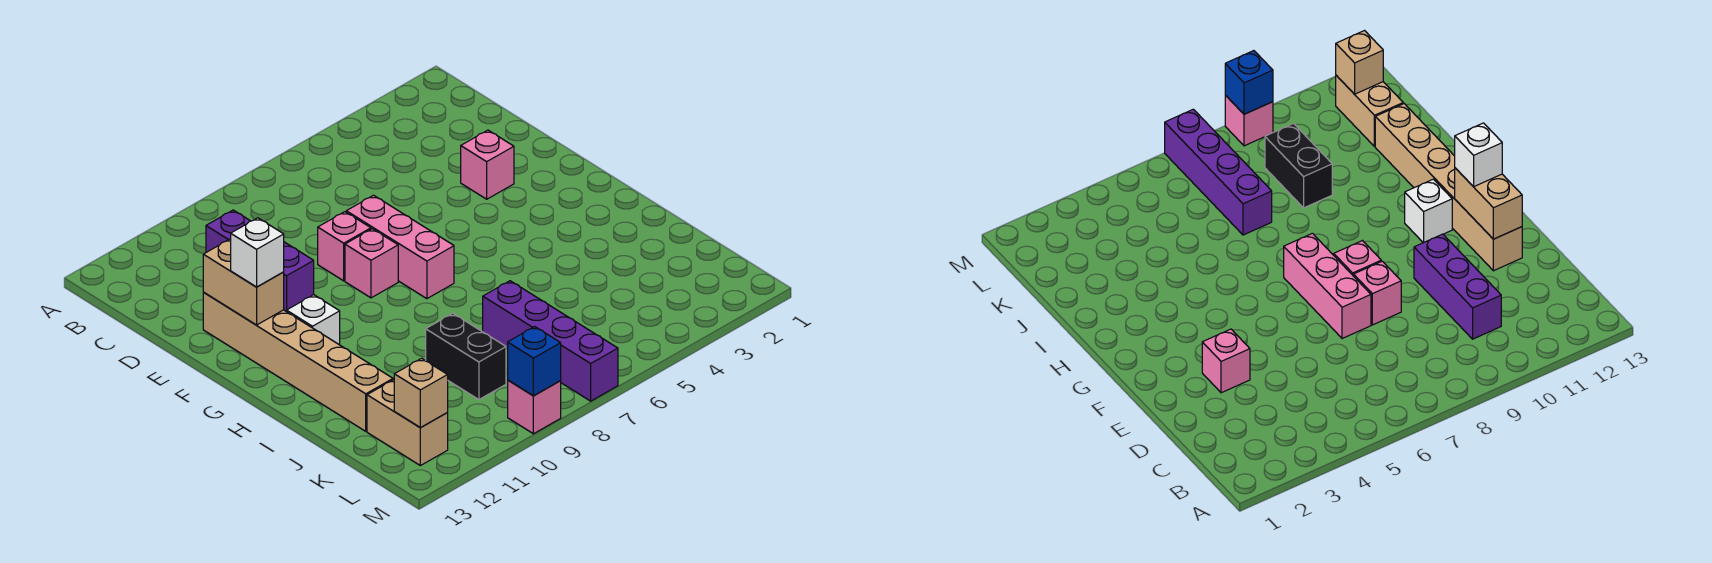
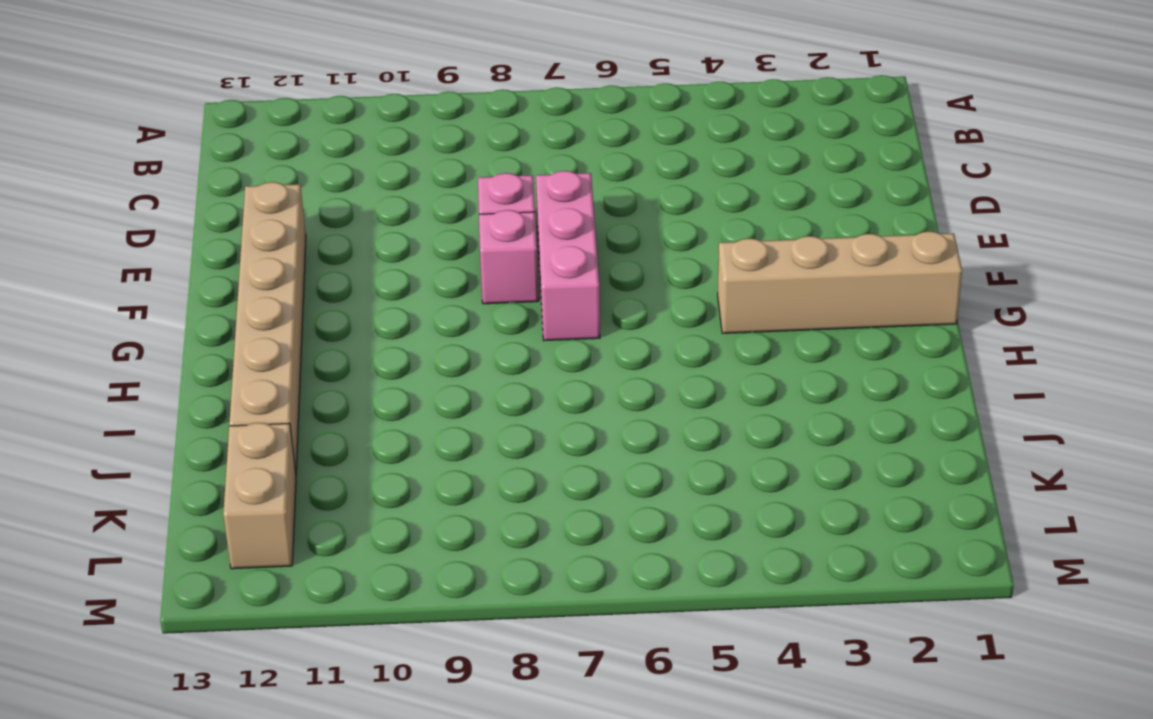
tan 1x4 brick [718,232,962,333] -> none
none -> purple 1x3 brick [206,210,314,312]
none -> pink 1x1 brick [461,130,514,199]
none -> white 1x1 brick [287,295,340,345]

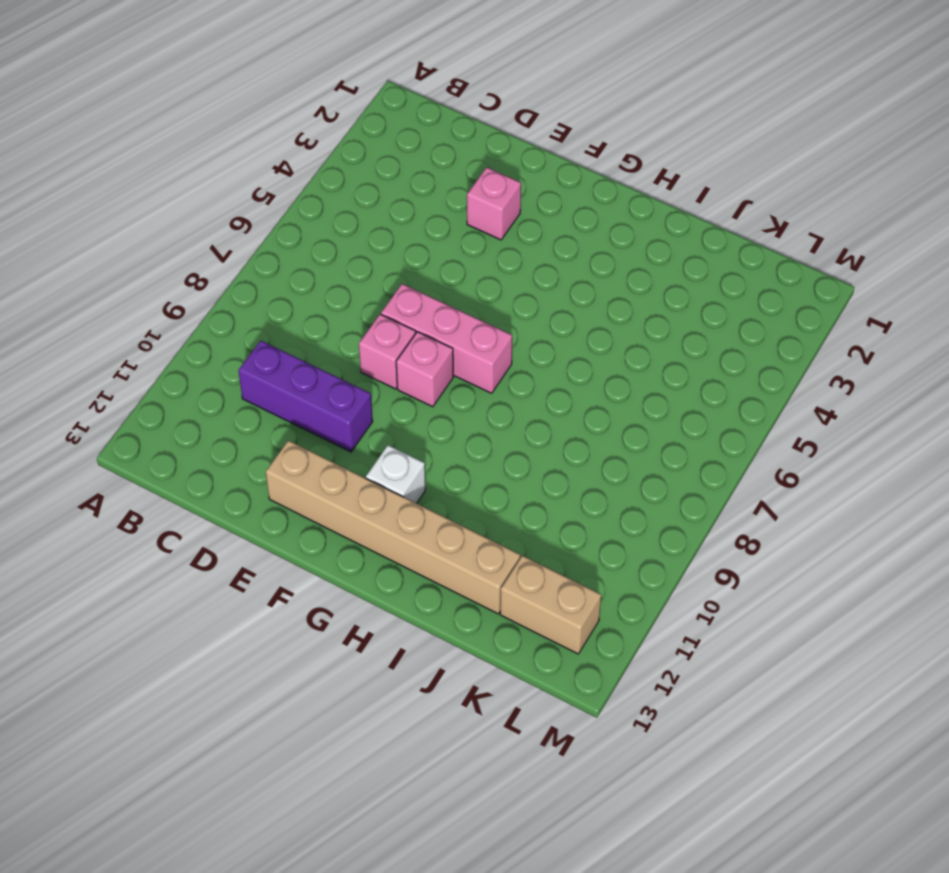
none -> purple 1x4 brick [483,281,618,401]
none -> black 1x2 brick [426,313,506,400]
none -> pink 1x1 brick [508,380,561,434]

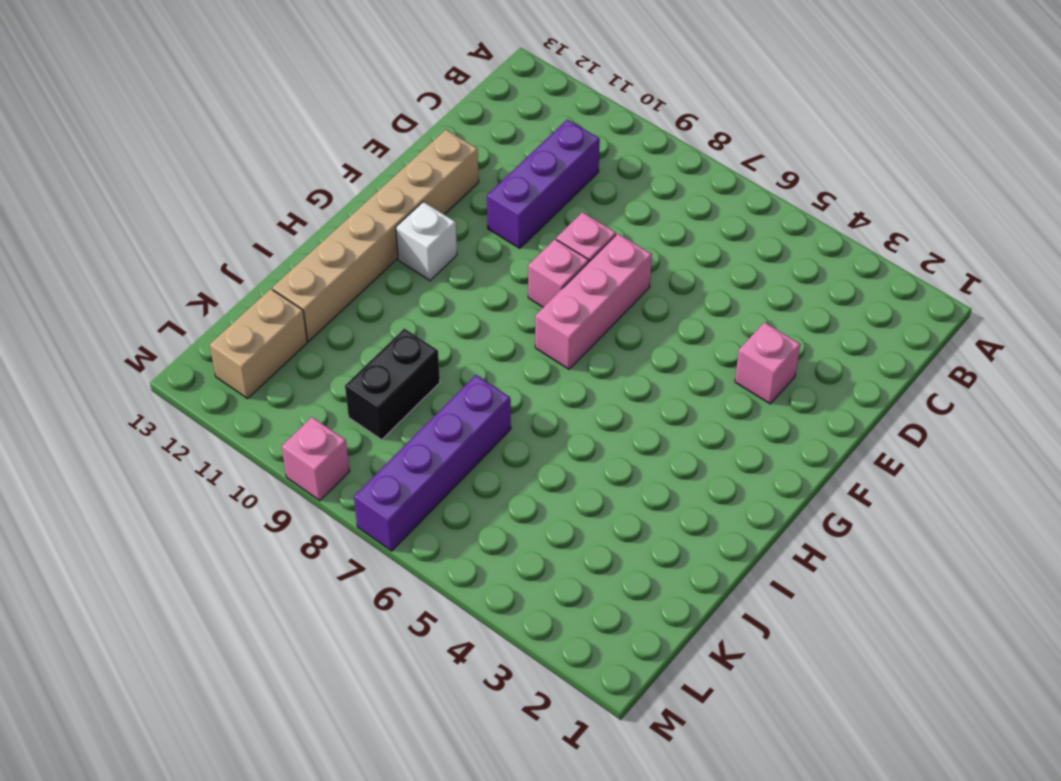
none -> tan 1x2 brick [203,239,284,325]
none -> tan 1x1 brick [394,358,448,427]
none -> blue 1x1 brick [508,327,561,396]

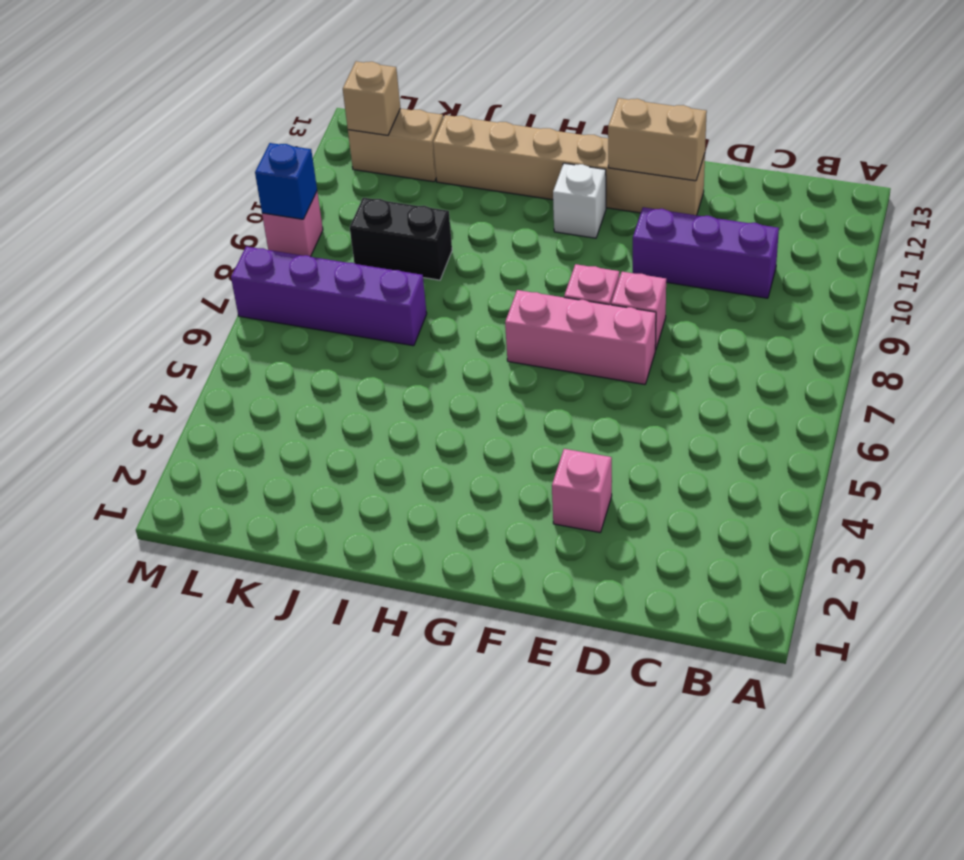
none -> white 1x1 brick [231,218,284,287]

